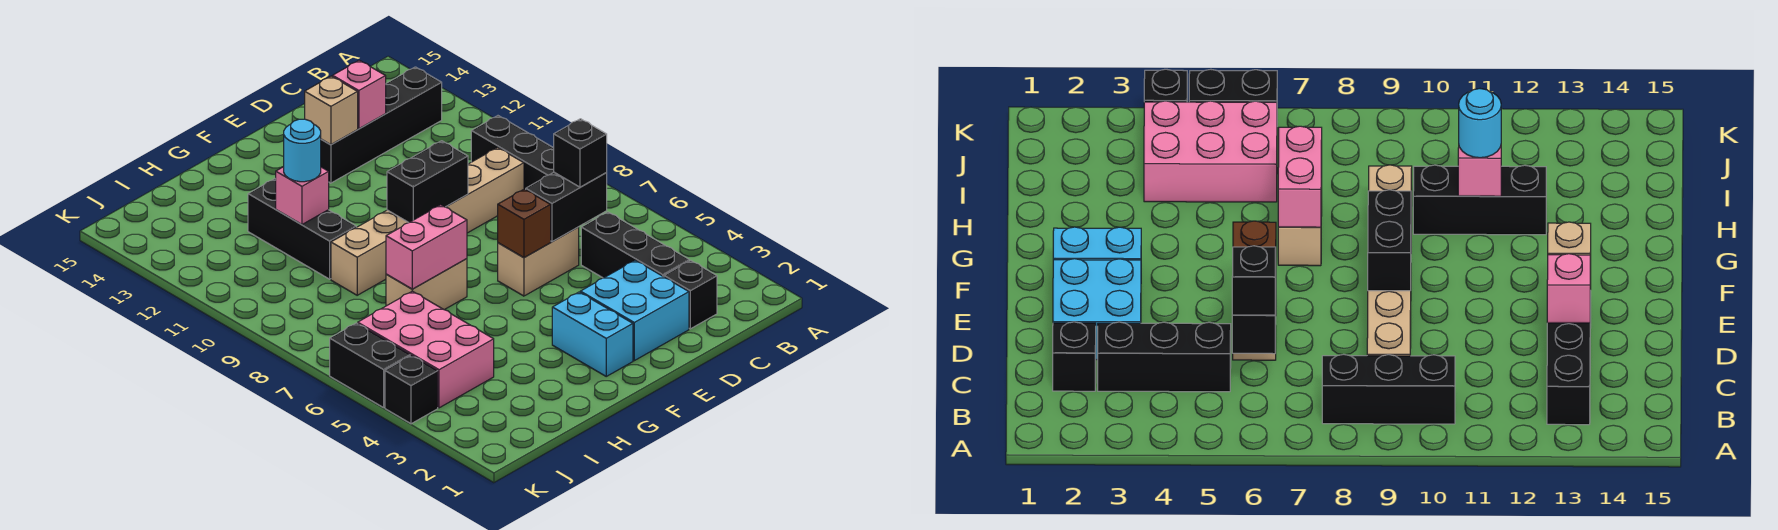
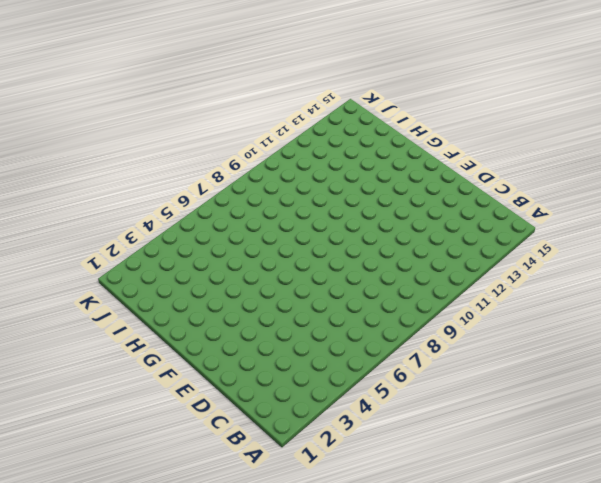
none -> black 1x3 brick [471,116,554,190]
none -> black 1x4 brick [321,67,442,183]
none -> black 1x1 brick [664,261,717,329]

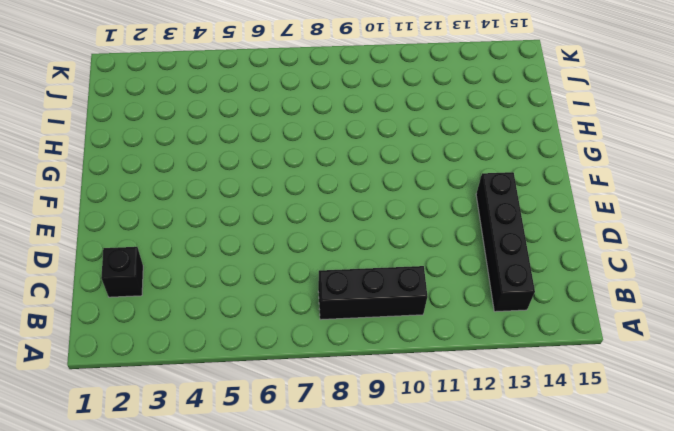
none -> black 1x3 brick [581,212,689,278]
none -> tan 1x6 brick [331,148,524,295]
none -> cyan 2x2 brick [580,260,689,361]

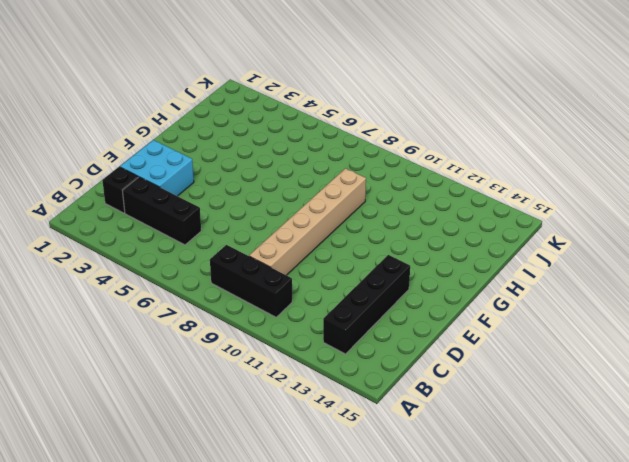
none -> tan 1x2 brick [498,227,579,296]
none -> cyan 1x2 brick [552,292,633,376]
none -> tan 1x2 brick [386,259,467,310]

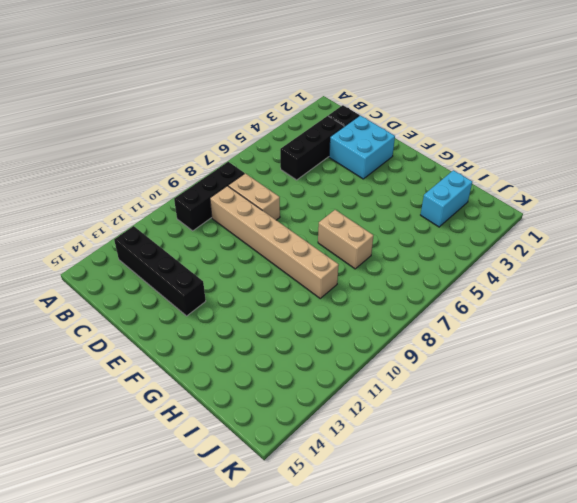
tan 1x2 brick [228,173,280,220] -> tan 1x2 brick moved to [498,227,579,296]
cyan 1x2 brick [421,170,472,227] -> cyan 1x2 brick moved to [552,292,633,376]
none -> black 1x3 brick [248,179,356,279]
none -> pink 2x3 brick [358,291,494,408]
none -> black 1x1 brick [385,355,438,424]

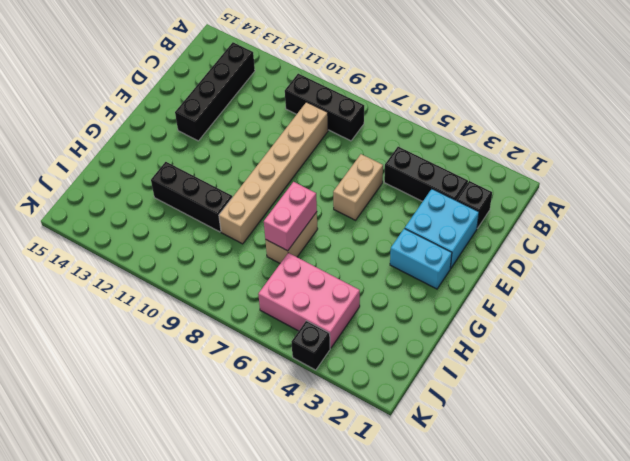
none -> black 1x2 brick [330,323,410,408]
none -> black 1x2 brick [526,172,607,242]
none -> pink 1x1 brick [333,60,386,129]

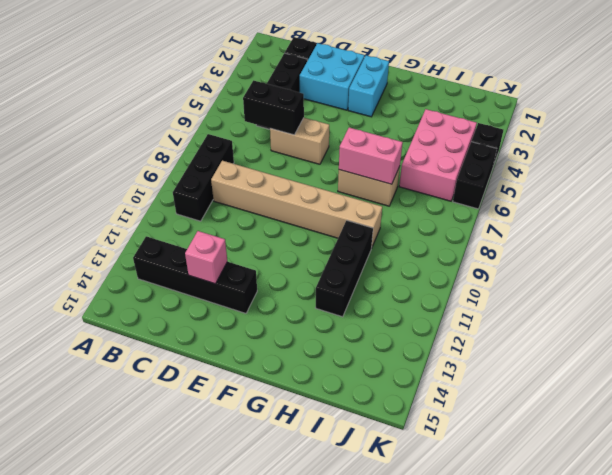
none -> brown 1x1 brick [498,189,551,258]
none -> black 1x2 brick [387,141,468,223]
none -> tan 1x1 brick [305,76,358,145]

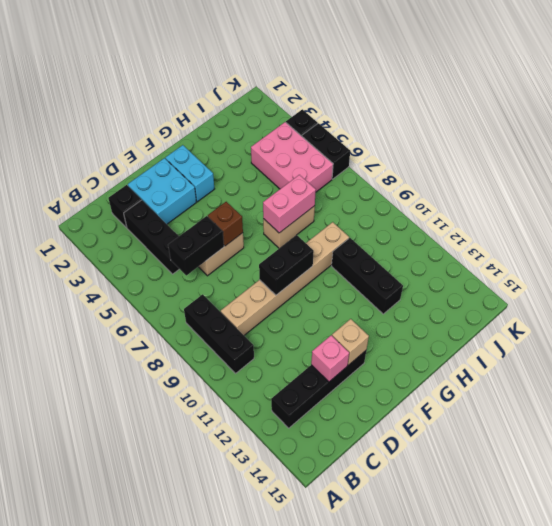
none -> pink 1x1 brick [276,167,329,225]
none -> black 1x1 brick [554,119,607,187]
none -> cyan 1x1 round brick [284,119,321,182]

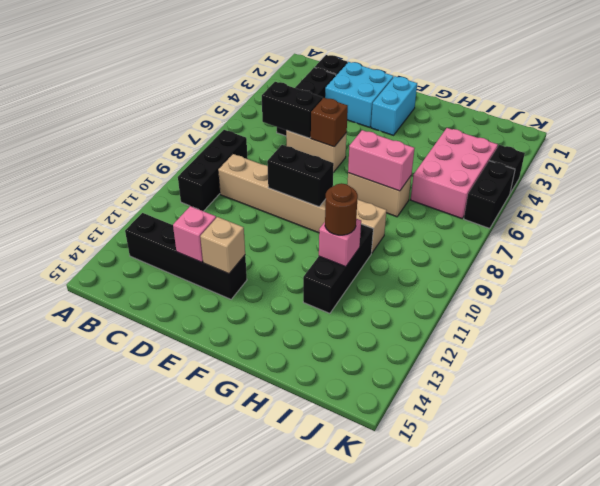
brown 1x1 round brick [325,183,358,235] -> cyan 1x1 round brick [284,119,321,182]
none -> black 1x1 brick [554,119,607,187]

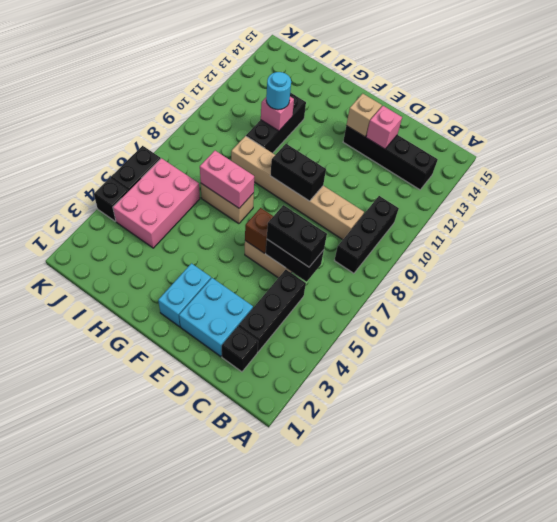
black 1x2 brick [267,205,327,267] -> black 1x1 brick [554,119,607,187]

